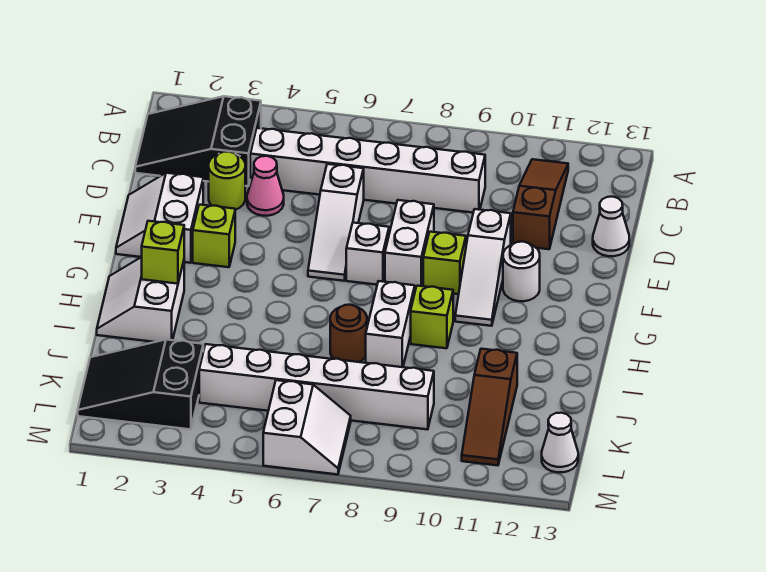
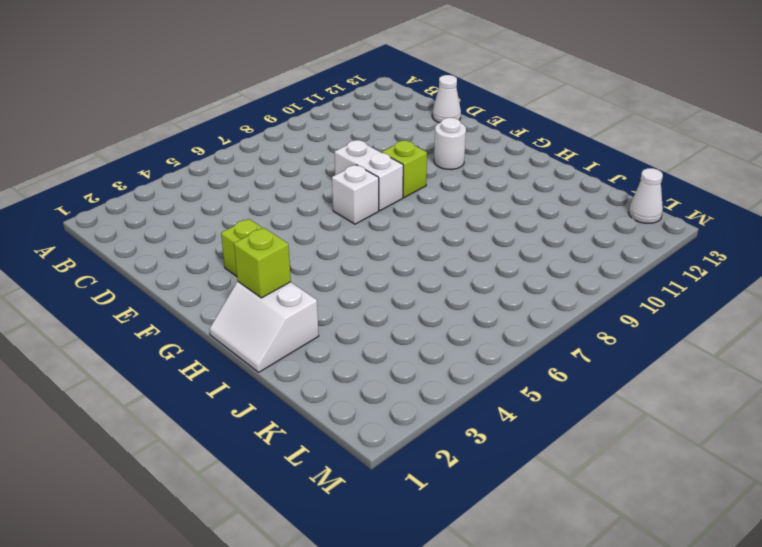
none -> black 2x3 slope [135,96,261,186]
none -> brown 1x3 slope [513,159,568,249]
none -> white 1x6 brick [250,128,485,213]

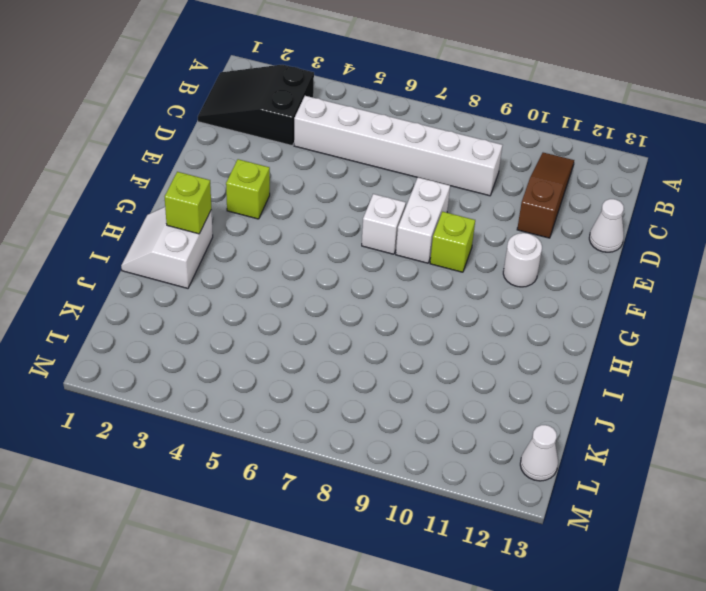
none -> lime 1x1 round brick [209,151,245,210]
none -> pink 1x1 cone [247,156,284,216]
none -> white 1x3 slope [308,164,364,281]

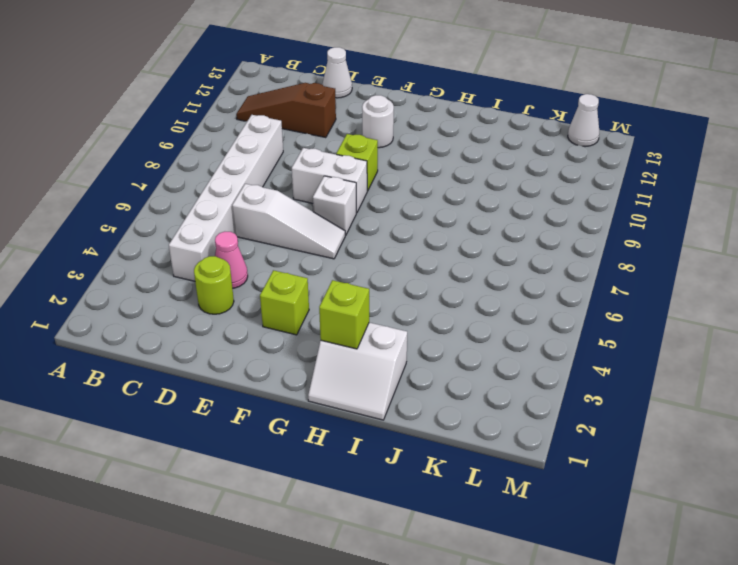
none -> black 2x3 slope [135,96,261,186]
none -> white 2x2 slope [116,173,203,263]
none -> white 1x3 slope [455,209,511,326]

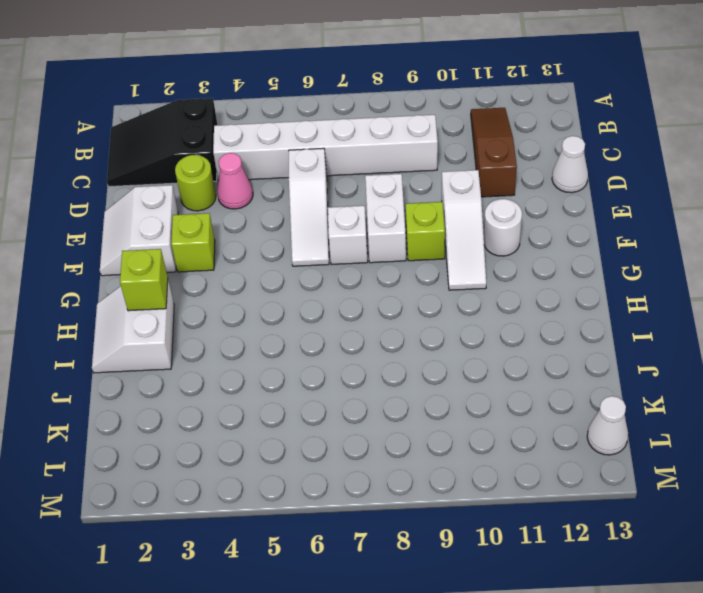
none -> white 1x2 brick [366,281,415,367]
none -> lime 1x1 brick [411,286,453,348]
none -> brown 1x1 round brick [330,305,367,362]

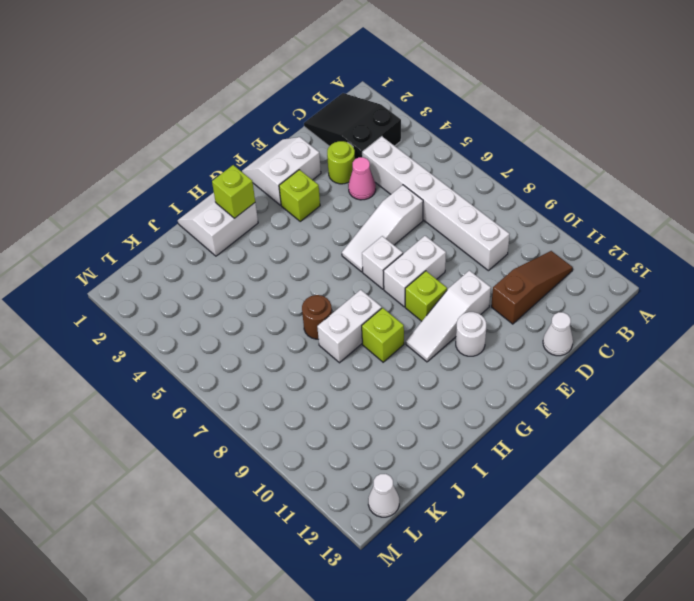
none -> brown 1x3 slope [462,349,517,465]
none -> black 2x3 slope [78,340,203,429]
none -> white 1x6 brick [199,344,434,429]

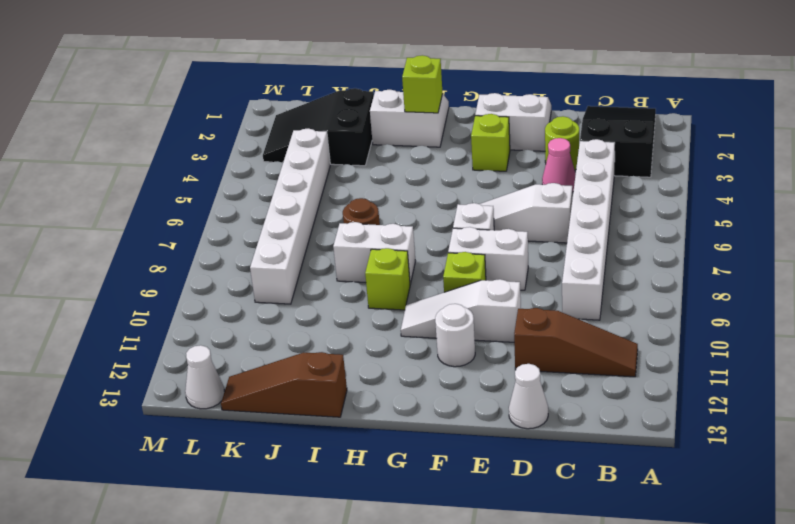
brown 1x3 slope [221,352,347,417] -> brown 1x3 slope moved to [462,349,517,465]
black 2x3 slope [263,88,374,166] -> black 2x3 slope turned to [78,340,203,429]
none -> white 2x2 slope [263,380,351,474]

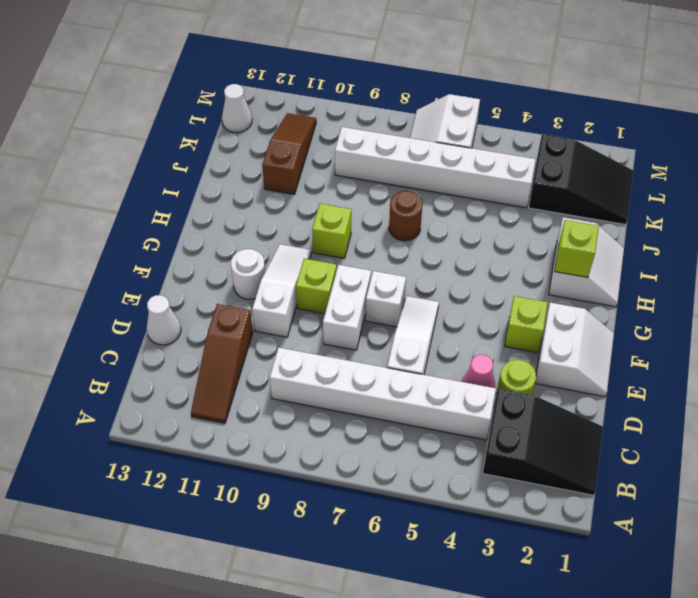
none -> white 1x2 brick [366,281,415,367]

